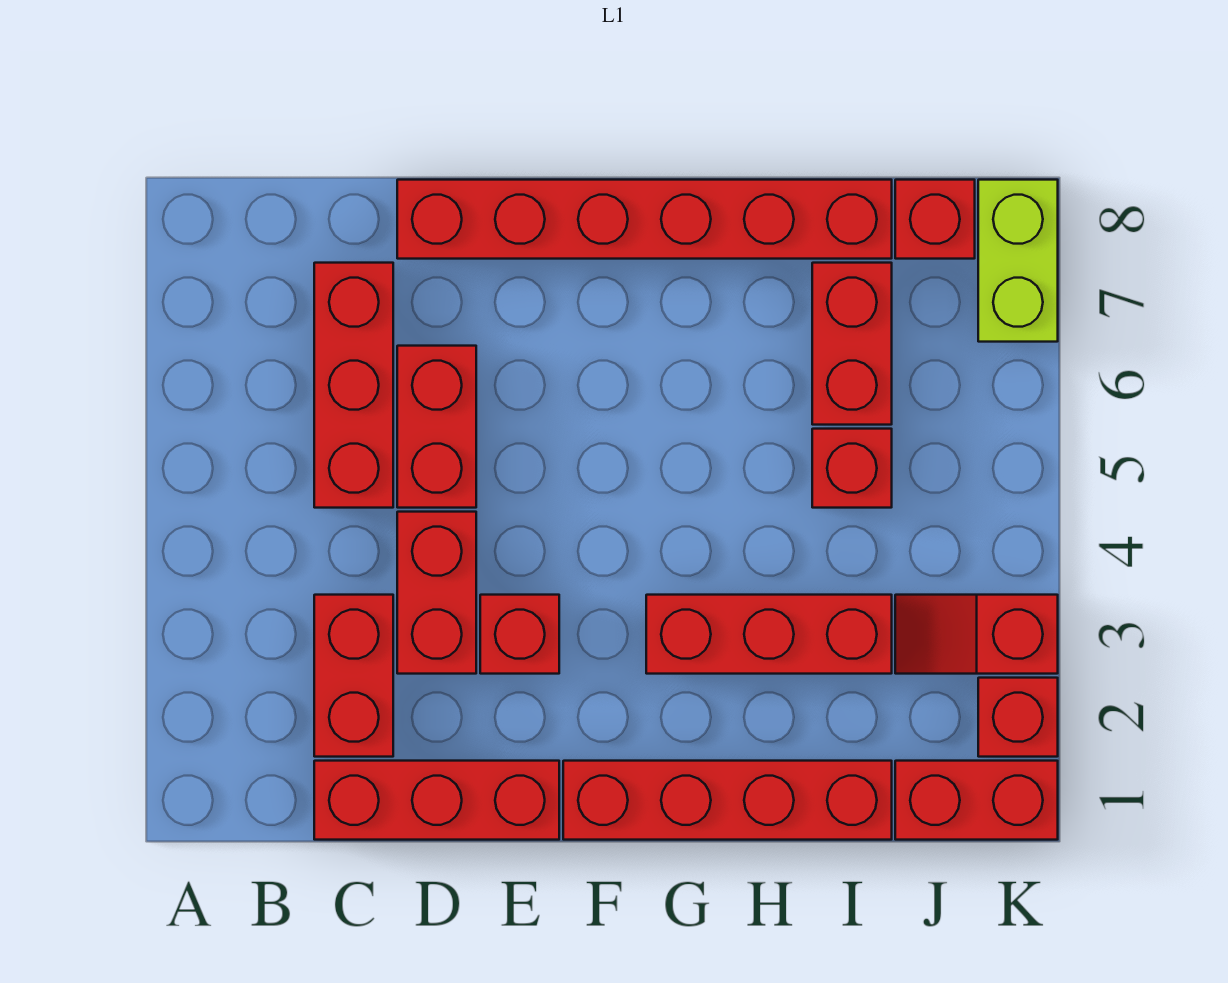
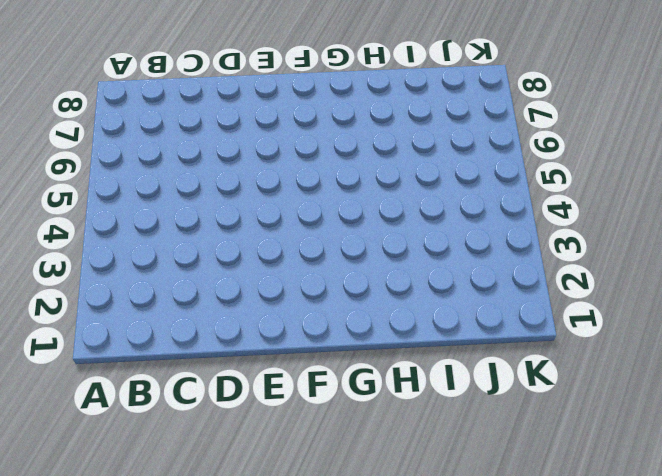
none -> red 1x3 brick [314,761,559,840]
none -> red 1x2 brick [314,595,393,757]
none -> red 1x3 brick [314,263,393,508]

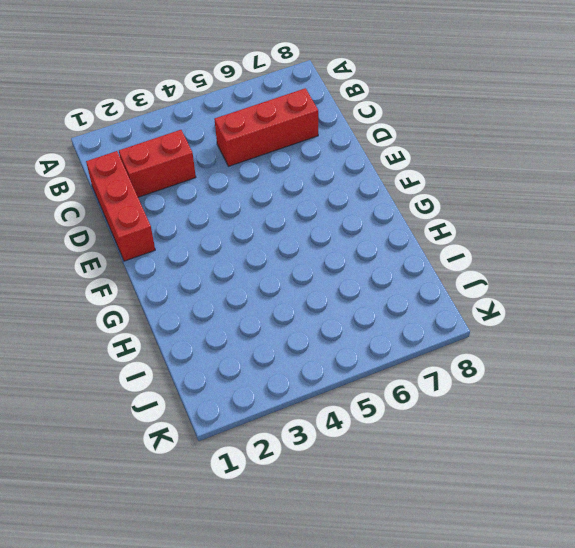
none -> red 1x2 brick [397,512,476,674]
none -> red 1x2 brick [397,346,476,508]
none -> red 1x6 brick [397,180,892,259]

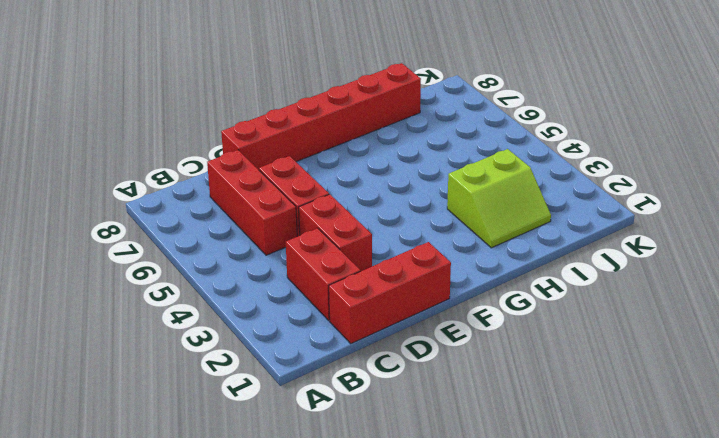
lime 2x2 slope [447,149,551,248] -> red 1x3 brick [646,595,892,674]
none -> red 1x1 brick [480,595,559,674]
none -> red 1x4 brick [563,761,892,840]
none -> red 1x1 brick [812,429,892,508]

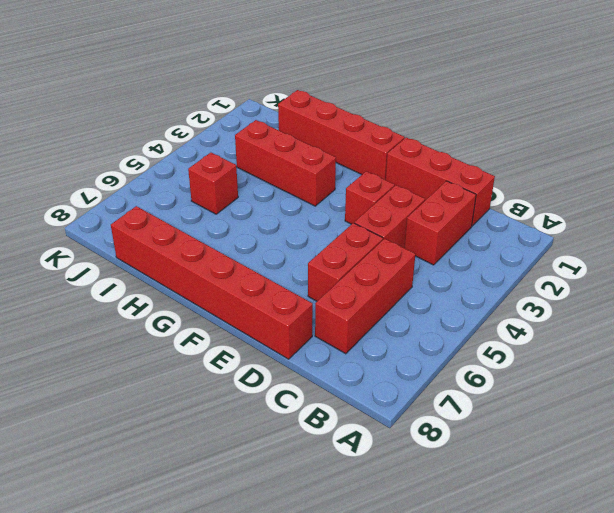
none -> red 1x2 brick [812,263,892,425]
none -> red 1x2 brick [895,761,1058,840]
none -> red 1x2 slope [895,595,1058,674]

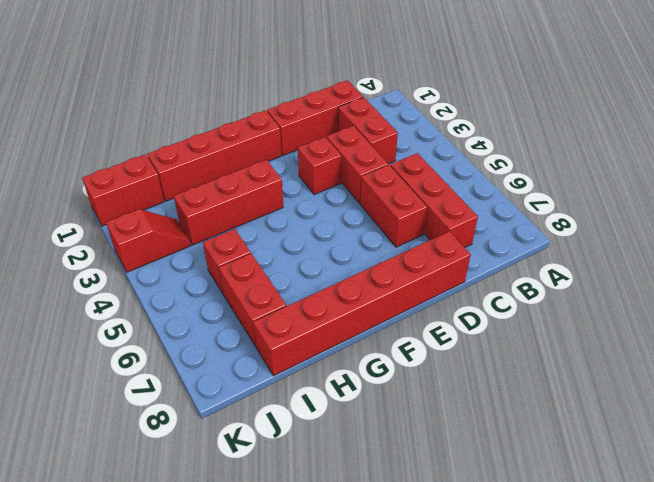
none -> red 1x1 brick [895,180,975,259]
none -> red 1x1 brick [978,678,1058,757]
none -> lime 1x2 brick [978,180,1058,342]

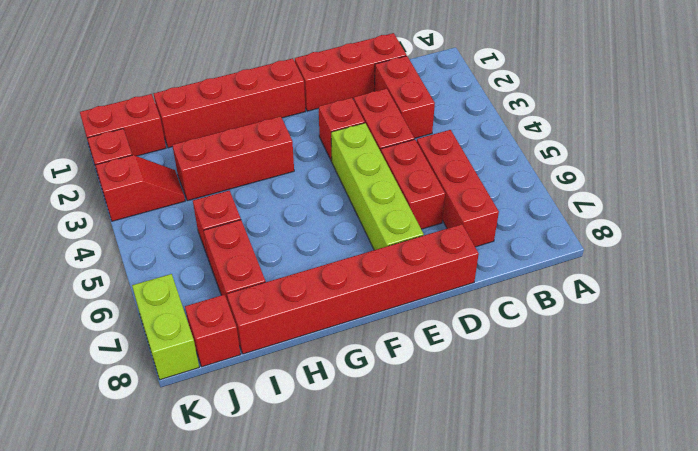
lime 1x4 brick [331,123,424,250] -> none

